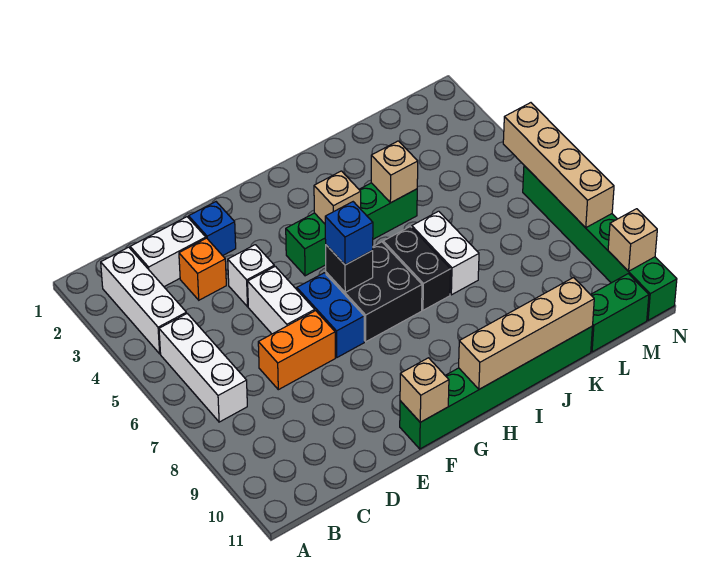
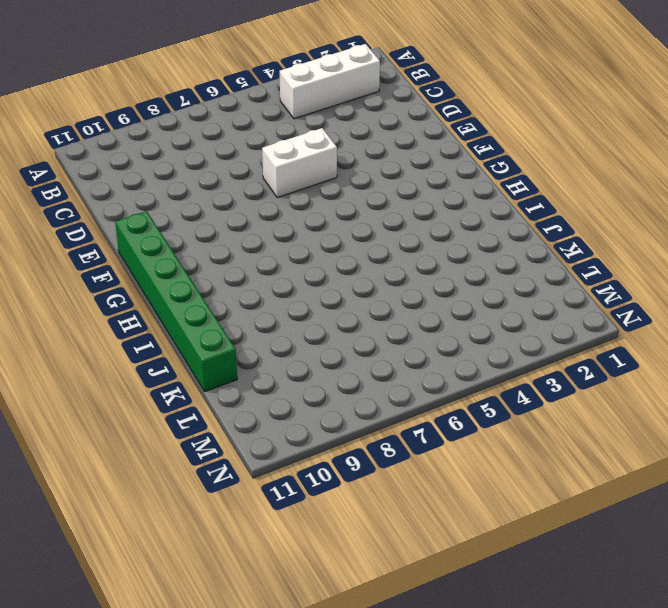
none -> white 1x3 brick [159,314,247,422]
none -> white 1x2 brick [130,217,206,287]
none -> orange 1x1 brick [179,238,226,300]

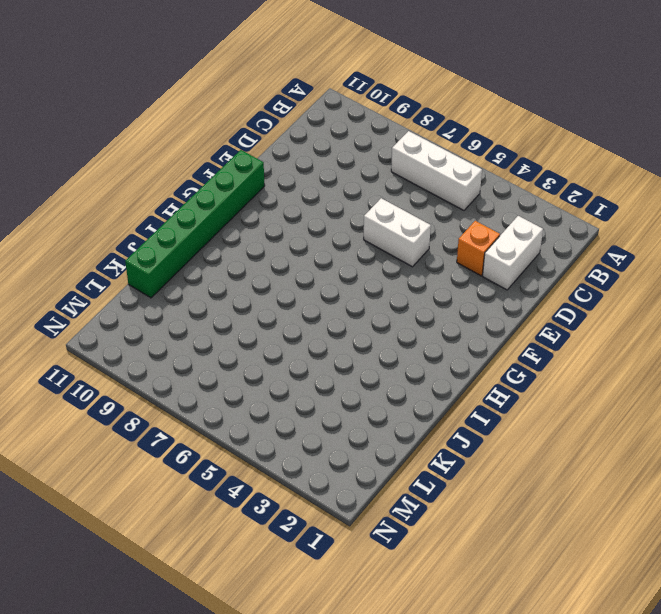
none -> white 1x3 brick [101,247,186,354]
none -> orange 1x2 brick [258,311,335,390]
none -> blue 1x1 brick [189,202,236,256]

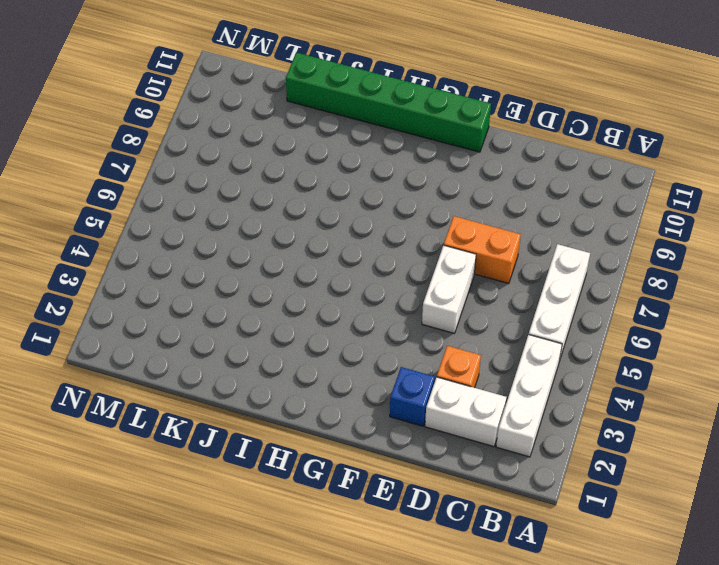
none -> white 1x1 brick [228,245,274,307]
none -> blue 1x2 brick [297,273,364,357]
none -> green 1x4 brick [286,183,417,276]

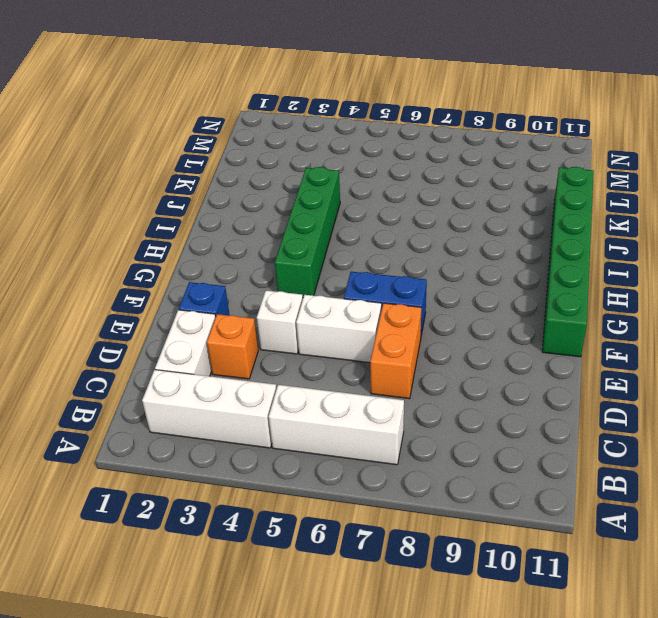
none -> black 2x2 brick [326,242,422,342]
none -> black 1x2 brick [383,227,451,310]
none -> white 1x2 brick [412,211,479,295]

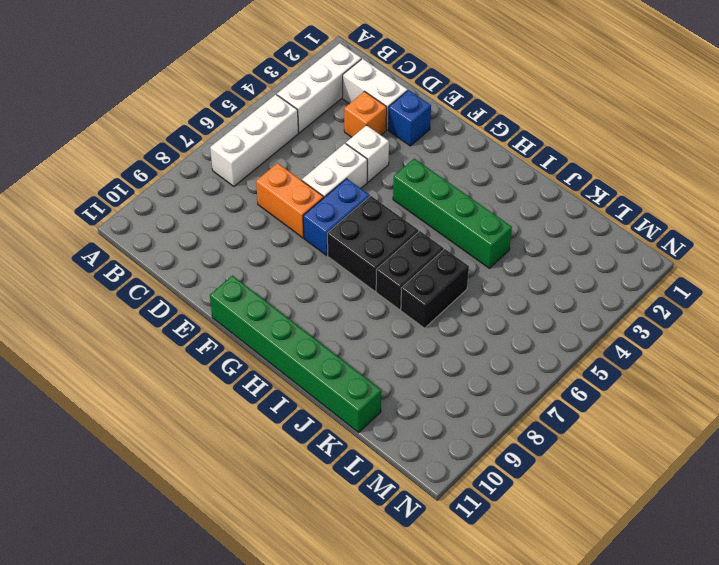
black 1x2 brick [401,249,469,328] -> white 1x2 brick [412,211,479,295]
none -> green 1x2 brick [591,274,649,352]
none -> green 1x6 brick [523,166,677,320]
none -> tan 1x1 brick [400,358,449,422]

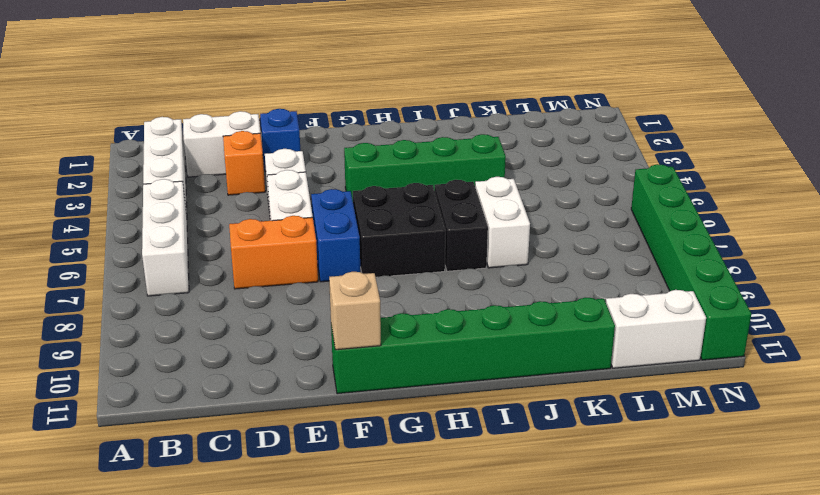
white 1x2 brick [606,290,706,368] -> green 1x2 brick [591,274,649,352]
none -> black 1x1 brick [326,245,373,292]
none -> tan 1x1 brick [314,171,361,224]
none -> tan 1x4 brick [459,278,594,389]

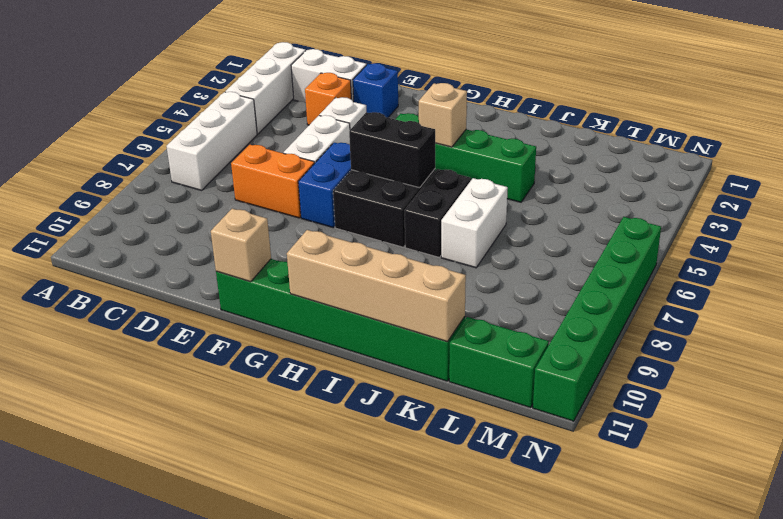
black 1x2 brick [349,112,435,188] -> black 1x1 brick [326,245,373,292]
none -> tan 1x1 brick [371,141,418,203]
none -> tan 1x4 brick [503,103,614,228]
none -> tan 1x1 brick [608,209,657,271]

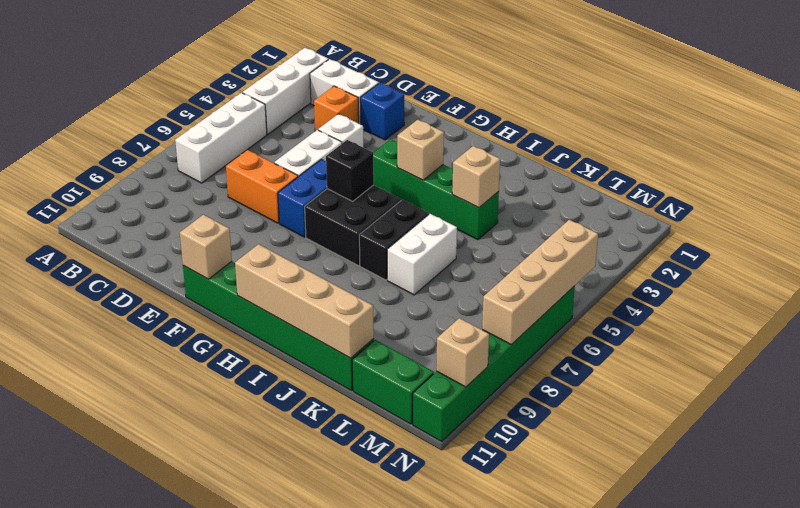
none -> blue 1x1 brick [325,202,373,265]

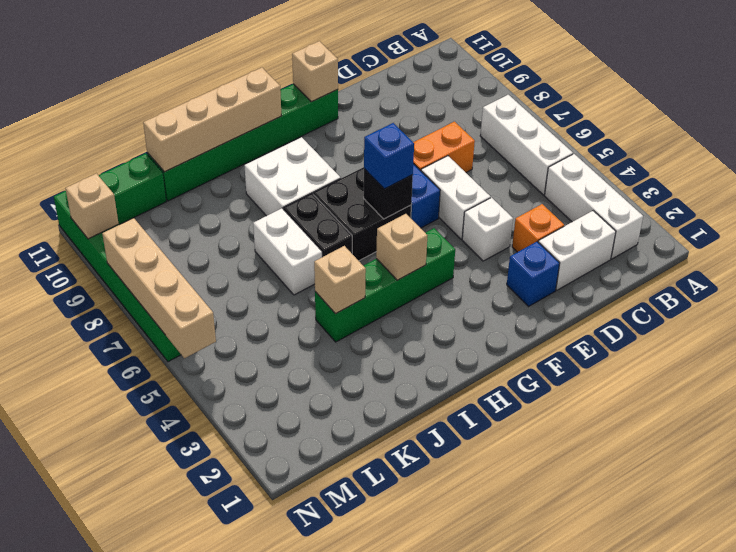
white 2x2 brick [244,137,341,216] -> none

